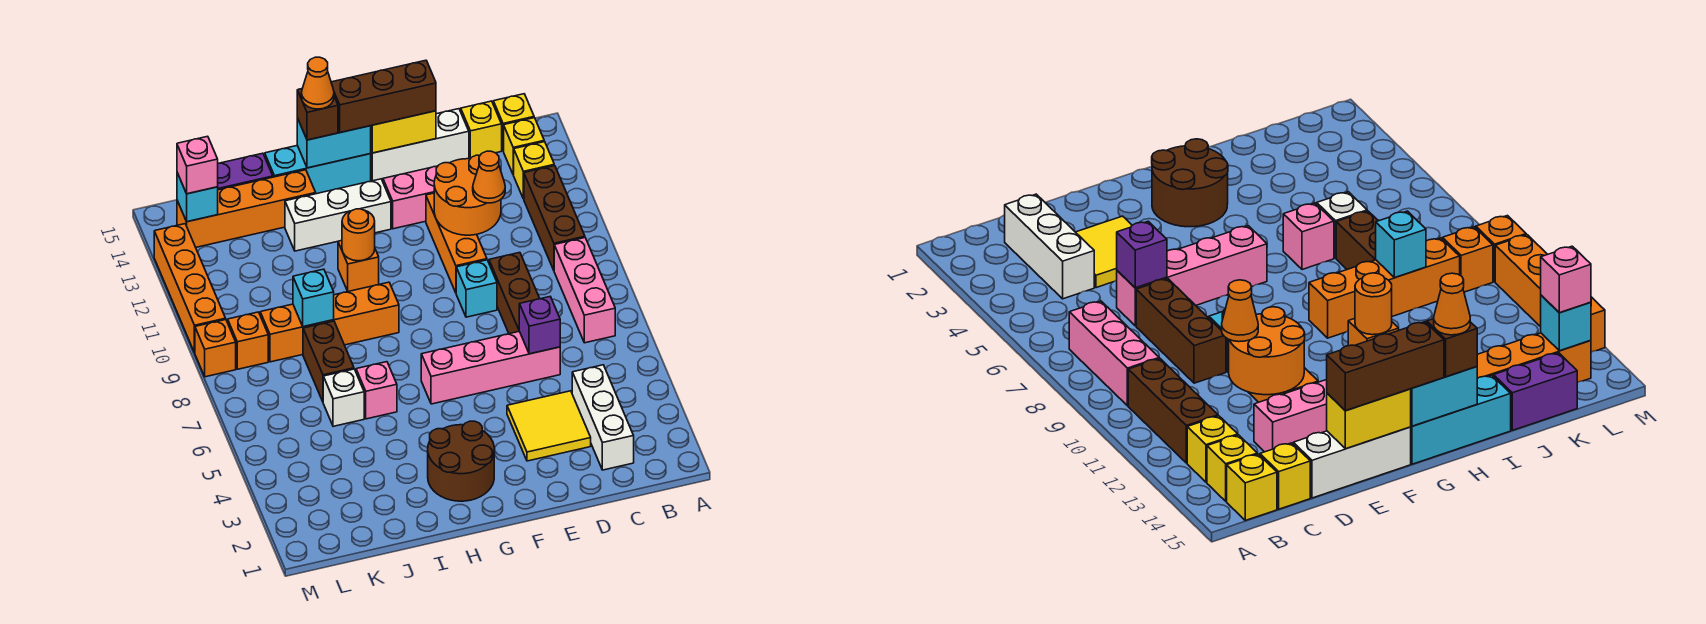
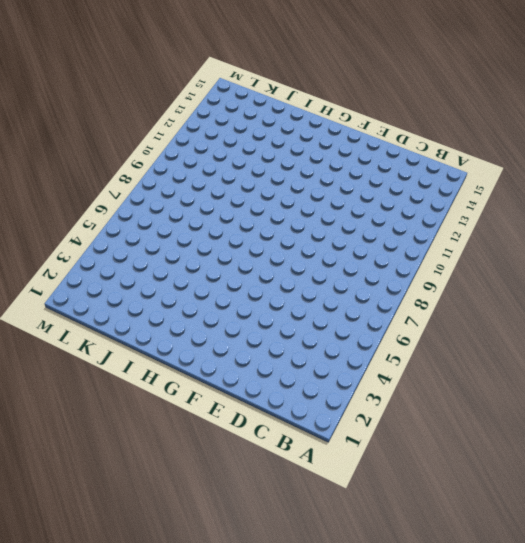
none -> pink 1x3 brick [554,238,615,343]
none -> brown 1x3 brick [524,166,585,270]
none -> yellow 1x1 brick [514,142,554,199]
none -> yellow 1x1 brick [504,118,544,175]

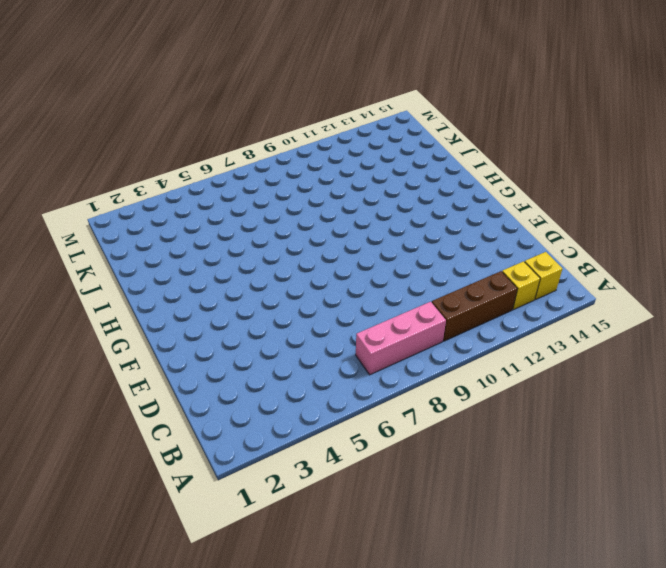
none -> yellow 1x1 brick [493,94,534,151]
none -> white 1x3 brick [572,365,634,470]
none -> yellow 1x1 brick [461,101,502,159]
none -> yellow 2x2 tile [507,391,591,461]

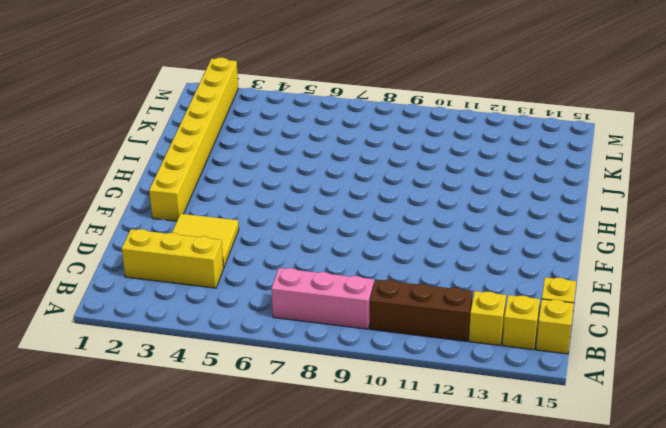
yellow 1x3 brick [122,229,224,288] -> white 1x3 brick [572,365,634,470]
yellow 1x8 brick [149,58,238,221] -> brown 2x2 round brick [428,421,494,501]
none -> pink 1x4 brick [421,331,560,404]
none -> brown 1x3 brick [489,253,540,334]
none -> pink 1x3 brick [383,166,438,229]
none -> white 1x3 brick [371,109,469,181]

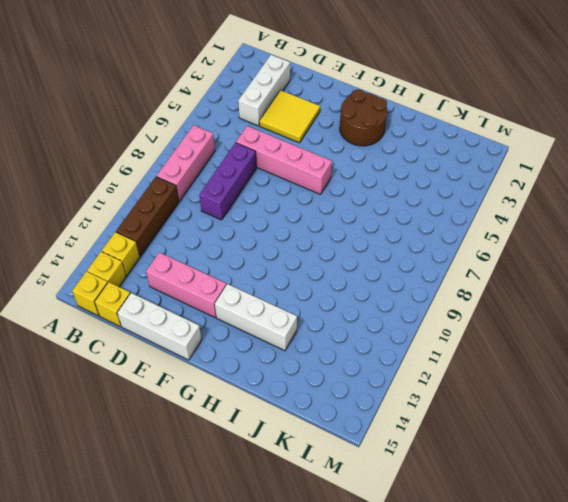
purple 1x3 brick [199,143,256,220] -> brown 1x3 brick [489,253,540,334]
none -> cyan 1x1 brick [456,260,497,317]
none -> orange 1x3 brick [426,193,487,293]
none -> cyan 1x3 brick [265,145,371,194]
none -> orange 1x4 brick [260,282,399,362]

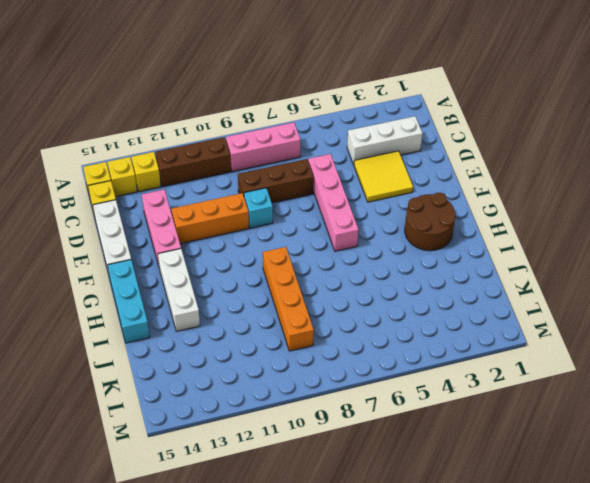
none -> orange 1x1 brick [338,241,379,292]
none -> pink 1x1 brick [356,362,397,419]
none -> orange 1x4 brick [177,170,316,247]
none -> white 1x1 brick [323,369,364,426]

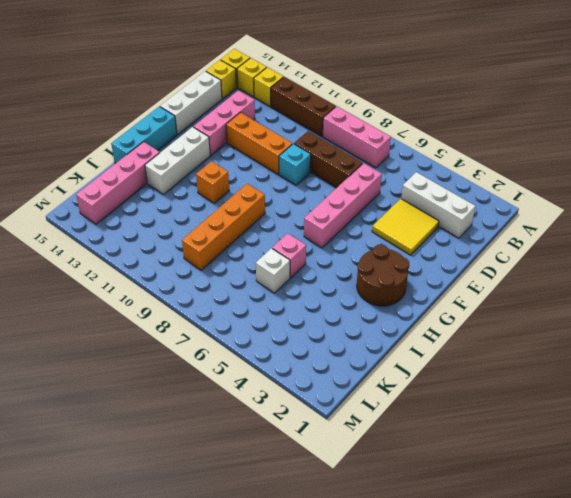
pink 1x4 brick [76,142,160,224] -> orange 1x4 brick [177,170,316,247]
none -> brown 1x2 brick [303,321,354,401]
none -> purple 1x2 brick [218,153,273,190]
none -> orange 1x1 brick [228,312,268,369]
none -> orange 1x1 brick [195,320,236,377]

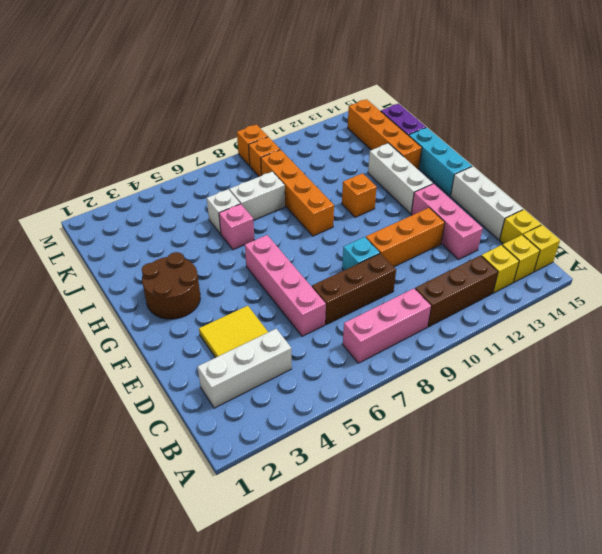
white 1x2 brick [229,172,285,221] -> brown 1x2 brick [303,321,354,401]
none -> orange 1x4 brick [154,224,226,353]
none -> purple 1x1 brick [519,297,560,354]
none -> orange 2x2 round brick [434,155,501,235]
none -> yellow 1x2 brick [371,111,436,153]

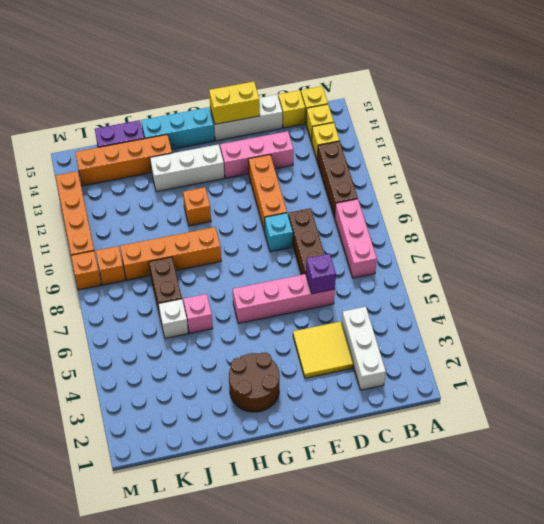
none -> orange 2x2 round brick [434,155,501,235]
none -> cyan 1x2 brick [297,118,371,168]
none -> orange 1x1 round brick [342,209,375,261]
none -> cyan 1x1 brick [293,269,334,327]

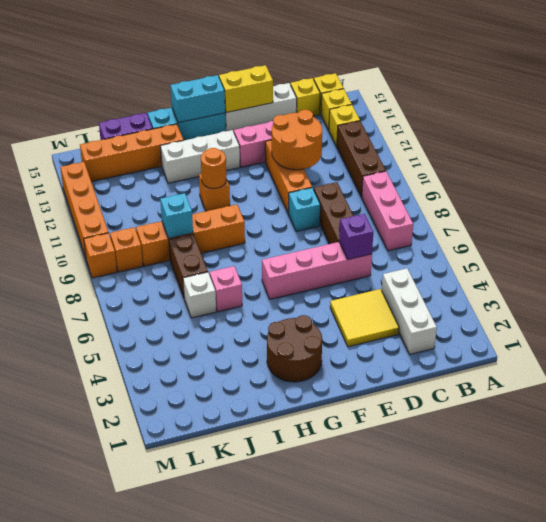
none -> cyan 1x1 brick [177,173,218,222]
none -> orange 1x1 cone [473,151,505,203]
none -> brown 1x3 brick [331,60,436,133]
none -> brown 1x1 brick [297,89,338,140]

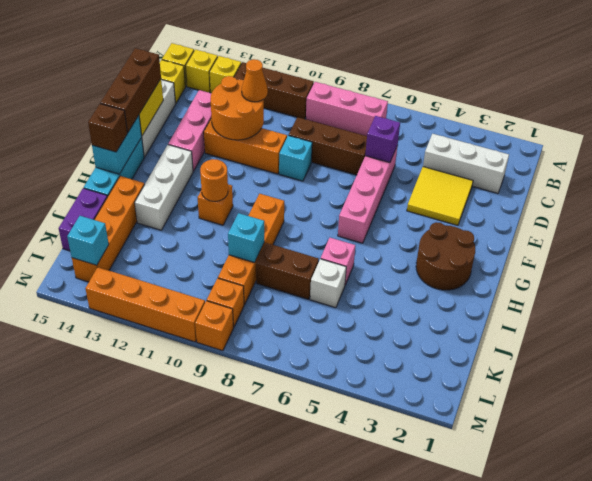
none -> pink 1x1 brick [177,136,218,194]
none -> orange 1x1 cone [301,57,334,109]

